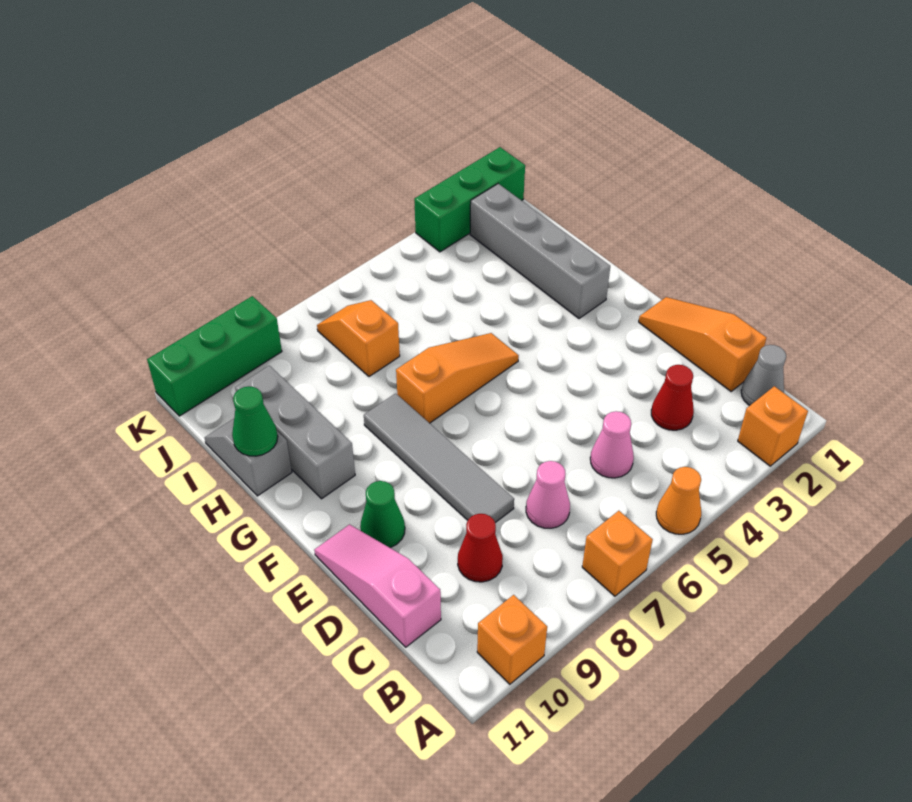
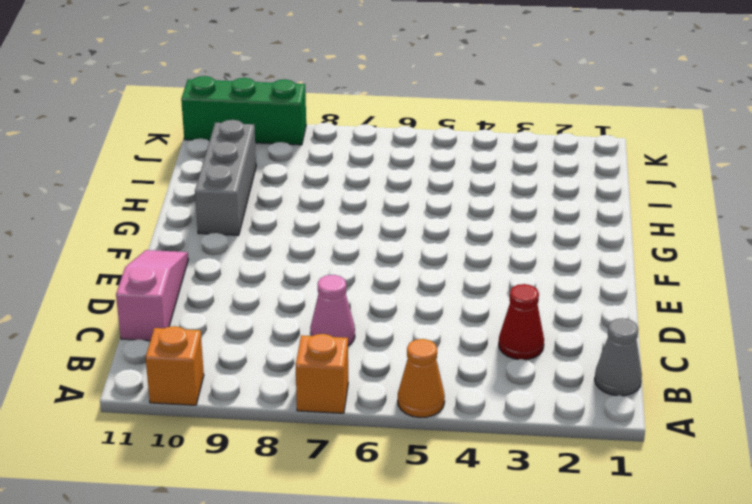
none -> orange 1x1 brick [738,386,808,466]
none -> orange 1x3 slope [639,297,767,391]
none -> pink 1x1 cone [590,411,634,478]

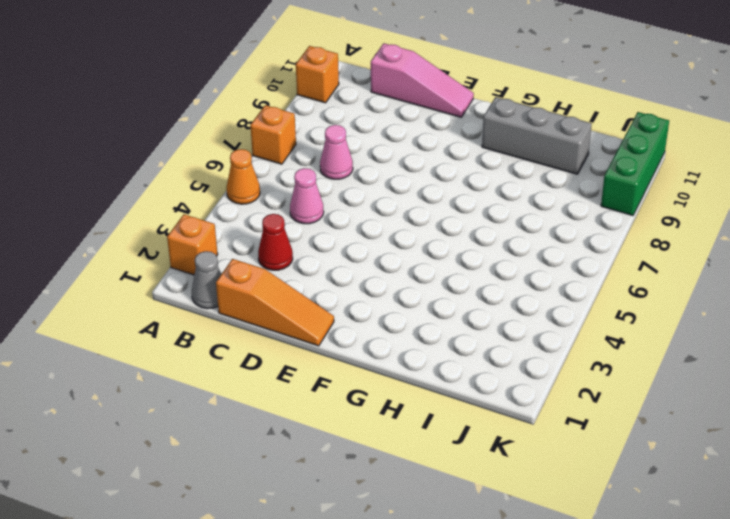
none -> red 1x1 cone [458,514,503,582]
none -> grey 1x4 tile [364,393,514,523]
none -> green 1x1 cone [360,481,405,548]

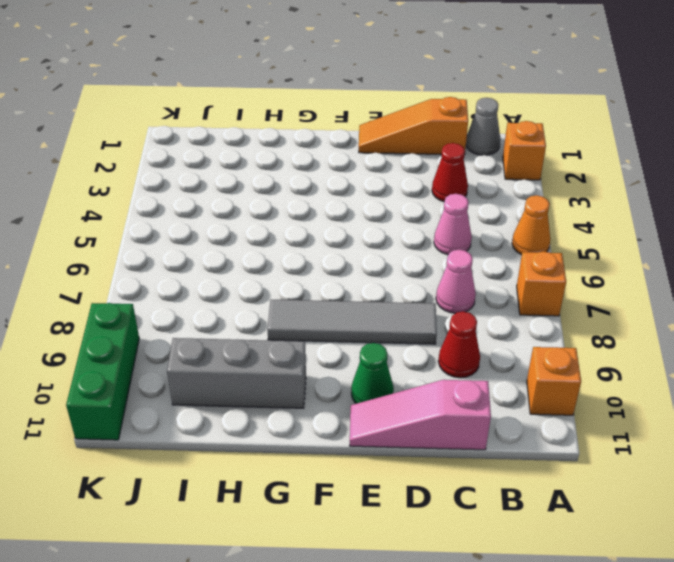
none -> grey 1x4 brick [470,184,610,319]
none -> orange 1x3 slope [396,333,519,423]
none -> grey 1x2 slope [205,419,292,496]

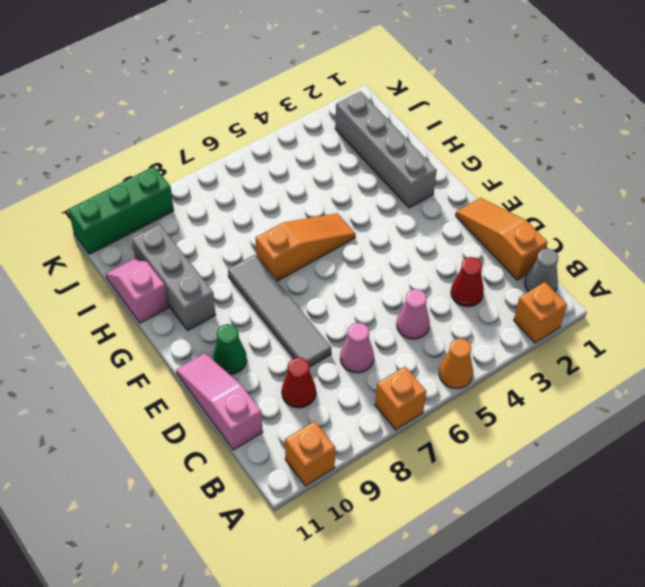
pink 1x2 slope [106,259,168,323] -> grey 1x2 slope [205,419,292,496]
none -> orange 1x2 slope [317,300,400,377]
none -> green 1x3 brick [414,147,525,252]
none -> green 1x1 cone [232,386,278,456]

